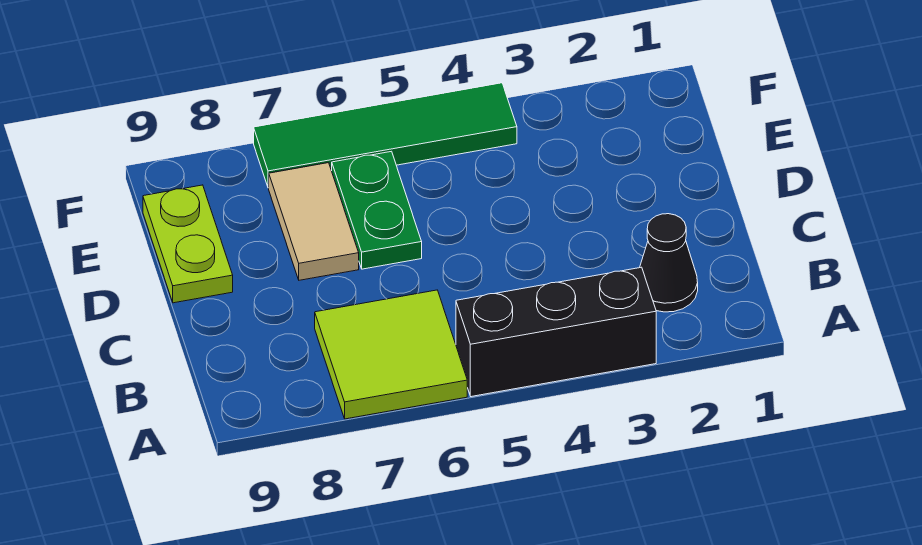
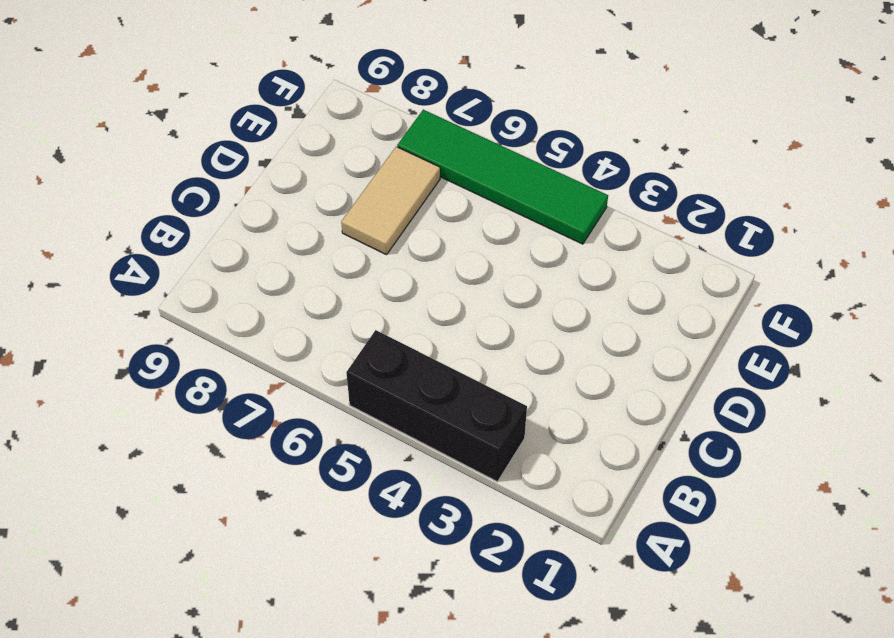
none -> lime 2x2 tile [315,290,467,419]
none -> black 1x1 cone [640,214,698,312]

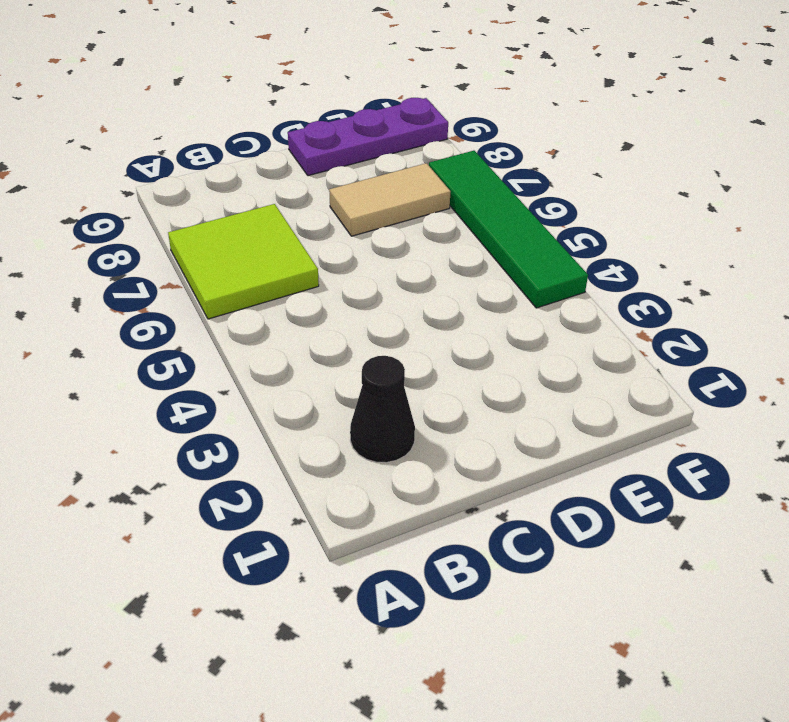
purple 1x3 plate [288,98,448,176] -> lime 1x2 plate [143,185,233,303]
none -> black 1x3 brick [456,267,656,397]
none -> green 1x2 plate [332,151,422,269]

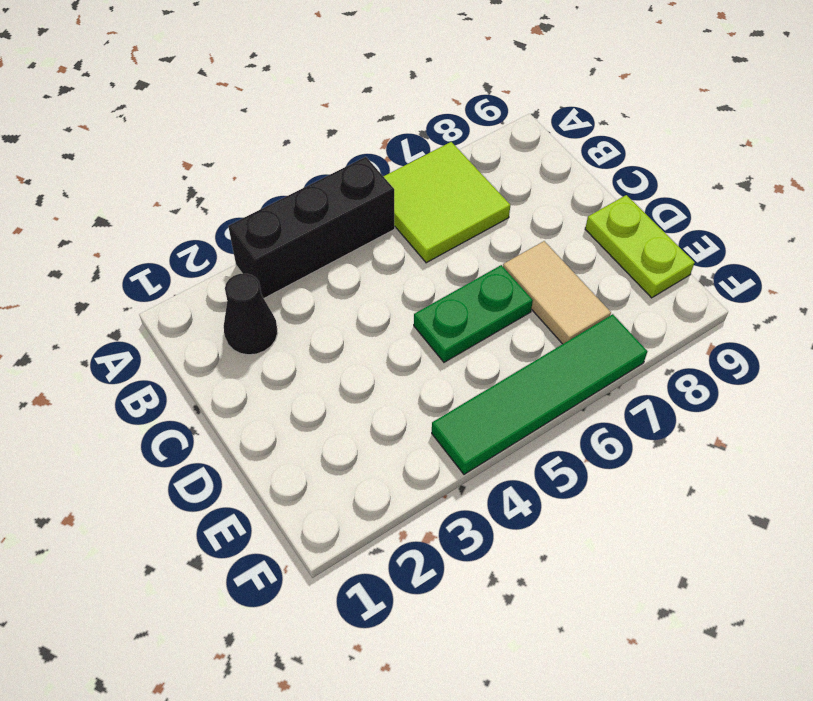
green 1x2 plate [414,265,533,362] -> green 1x2 plate turned to [332,151,422,269]

